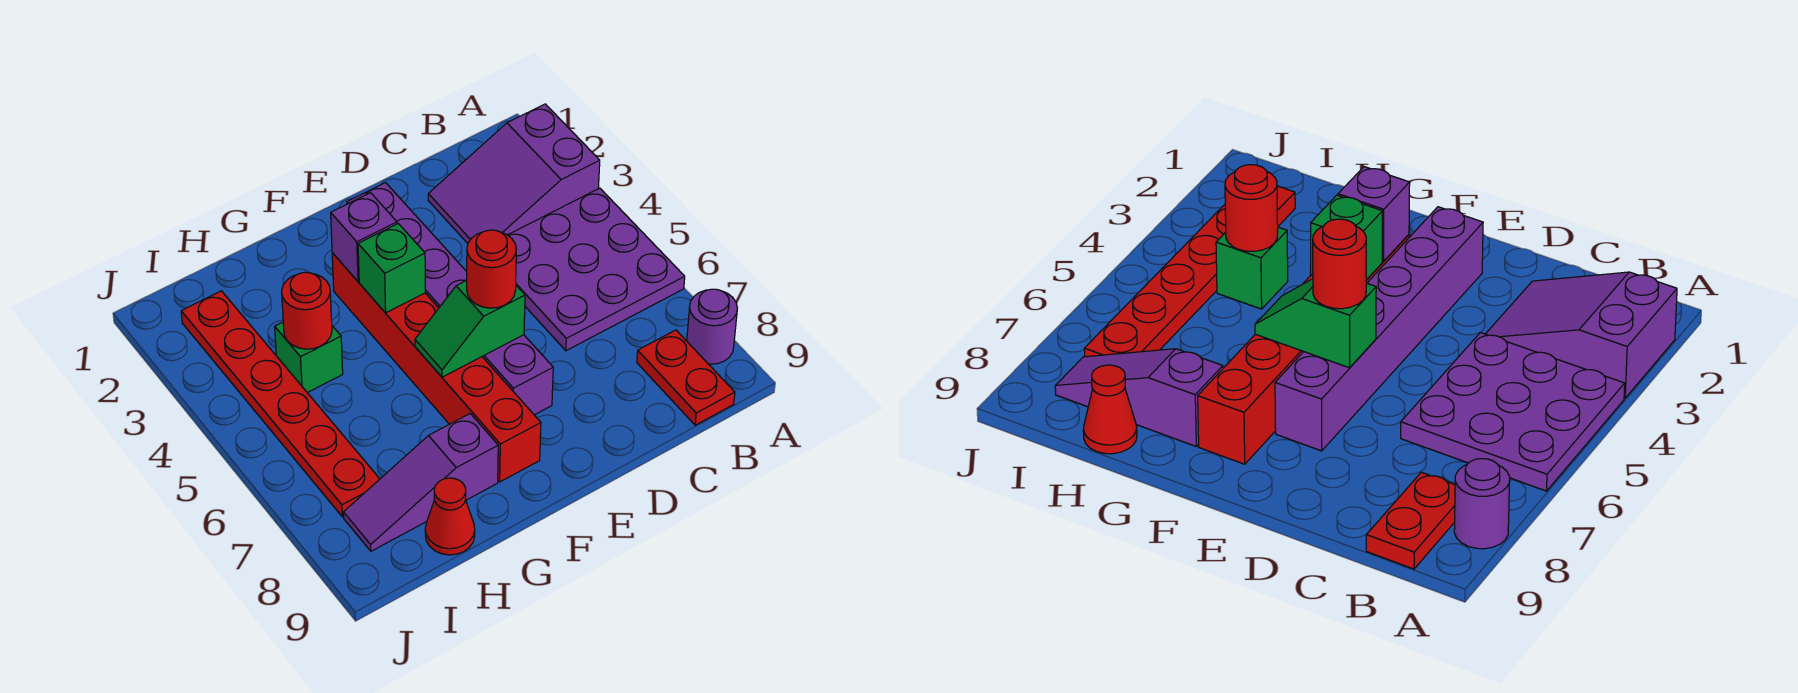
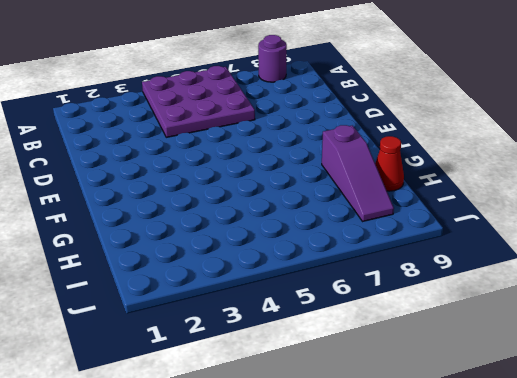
none -> purple 2x3 slope [428,104,600,243]
none -> red 1x2 plate [637,330,735,425]
none -> purple 1x6 brick [347,183,553,415]

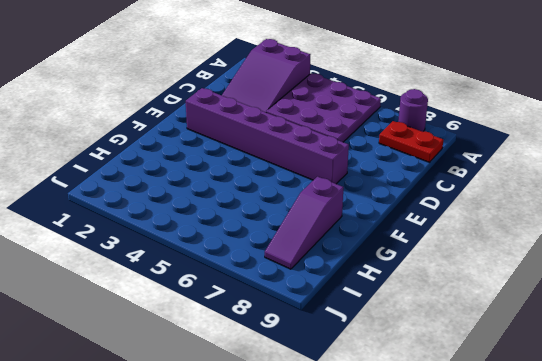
none -> red 1x6 brick [332,253,541,482]
none -> green 1x1 brick [275,322,343,393]
none -> red 1x1 cone [425,478,475,555]

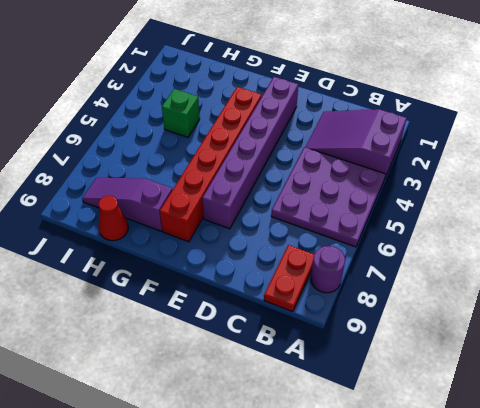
none -> red 1x6 plate [181,291,380,517]
none -> green 1x2 slope [415,280,525,377]
none -> purple 1x1 brick [331,193,397,281]

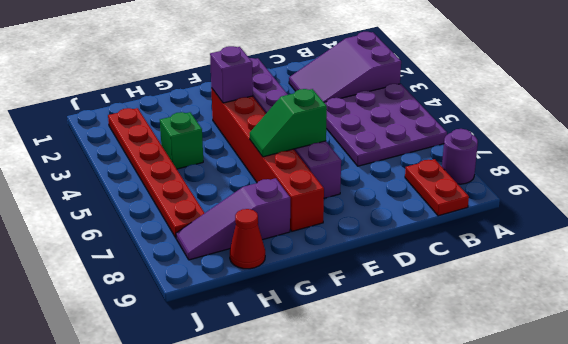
none -> green 1x1 brick [358,224,425,313]
none -> red 1x1 round brick [282,273,332,349]
none -> red 1x1 round brick [467,230,516,308]

